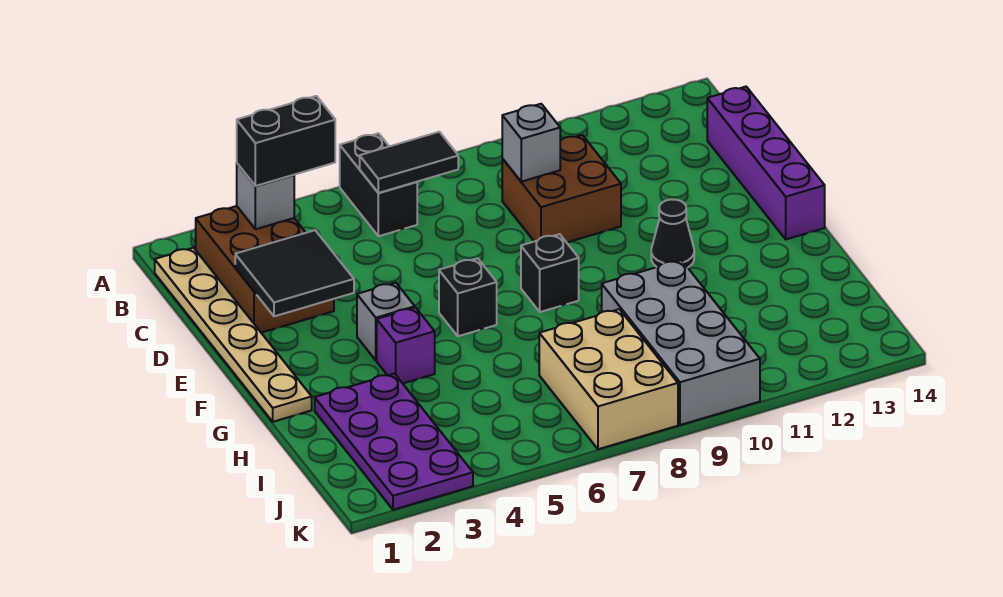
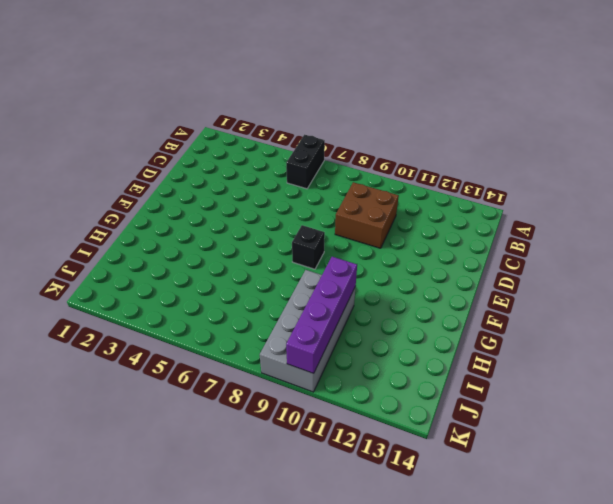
purple 1x4 brick [286,257,357,373] -> purple 1x4 brick moved to [707,87,825,239]
none -> tan 1x6 plate [155,248,312,422]
none -> brown 2x3 brick [196,206,334,333]
none -> grey 1x1 brick [357,283,415,360]

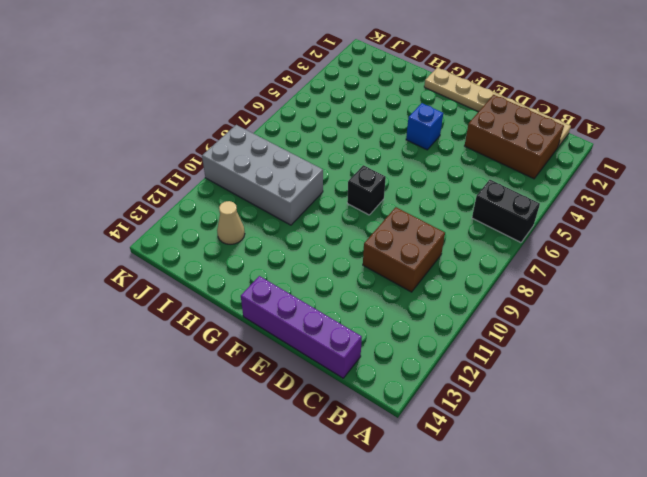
blue 1x1 brick [406,103,443,150] -> grey 1x1 brick [357,283,415,360]
tan 1x1 cone [217,201,245,244] -> none
none -> black 1x1 brick [439,258,497,336]
none -> black 1x1 cone [651,199,694,267]
none -> purple 1x1 brick [377,308,435,383]

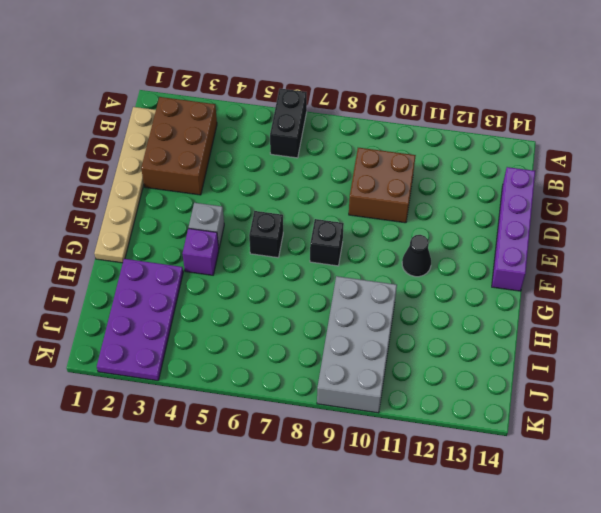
none -> tan 2x3 brick [539,309,678,449]
none -> grey 1x1 brick [237,164,294,229]
none -> black 1x2 tile [360,132,458,193]

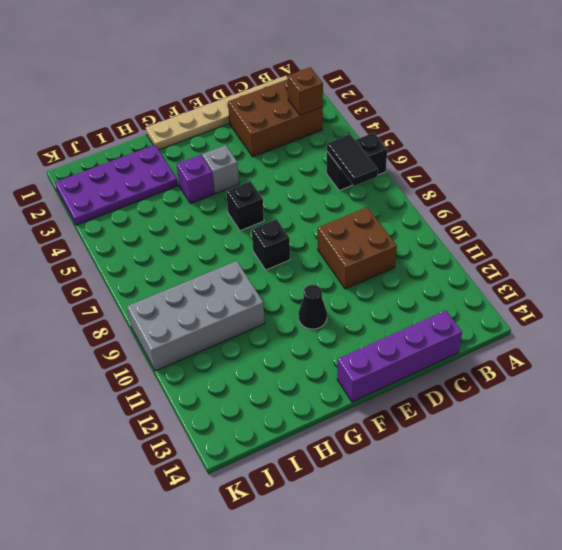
brown 1x1 brick [287,67,323,115] -> grey 1x1 brick [237,164,294,229]
none -> tan 2x3 brick [539,309,678,449]
none -> grey 1x1 brick [502,104,560,182]
none -> black 2x2 tile [235,230,354,316]

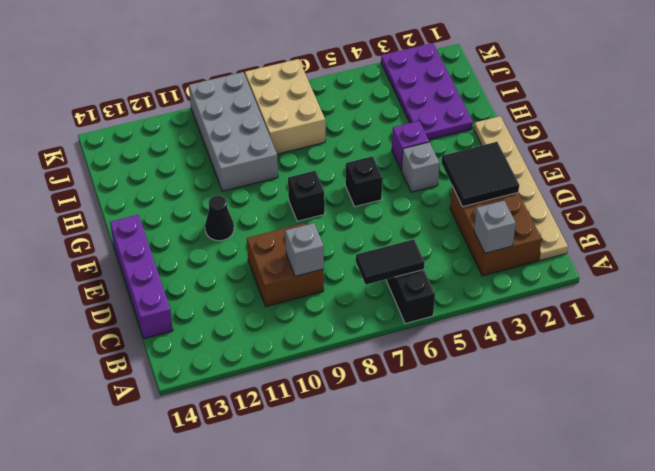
none -> black 1x2 brick [237,96,335,186]

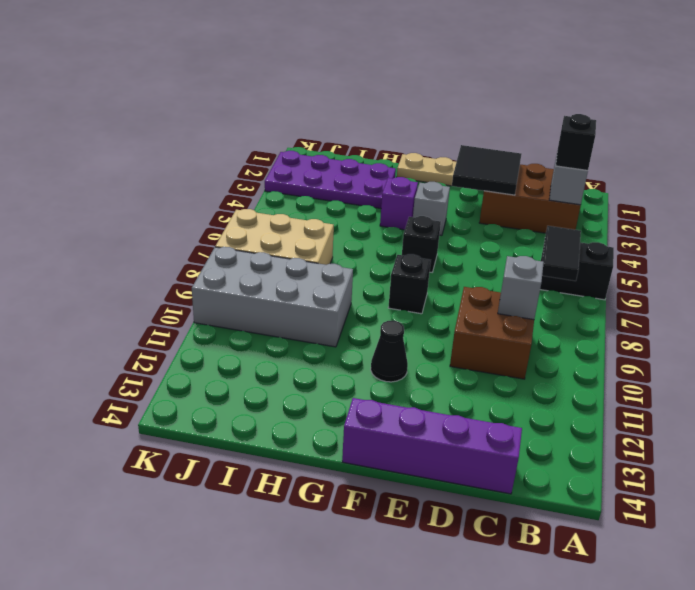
black 1x1 brick [556,114,596,171] -> black 1x2 brick [237,96,335,186]

